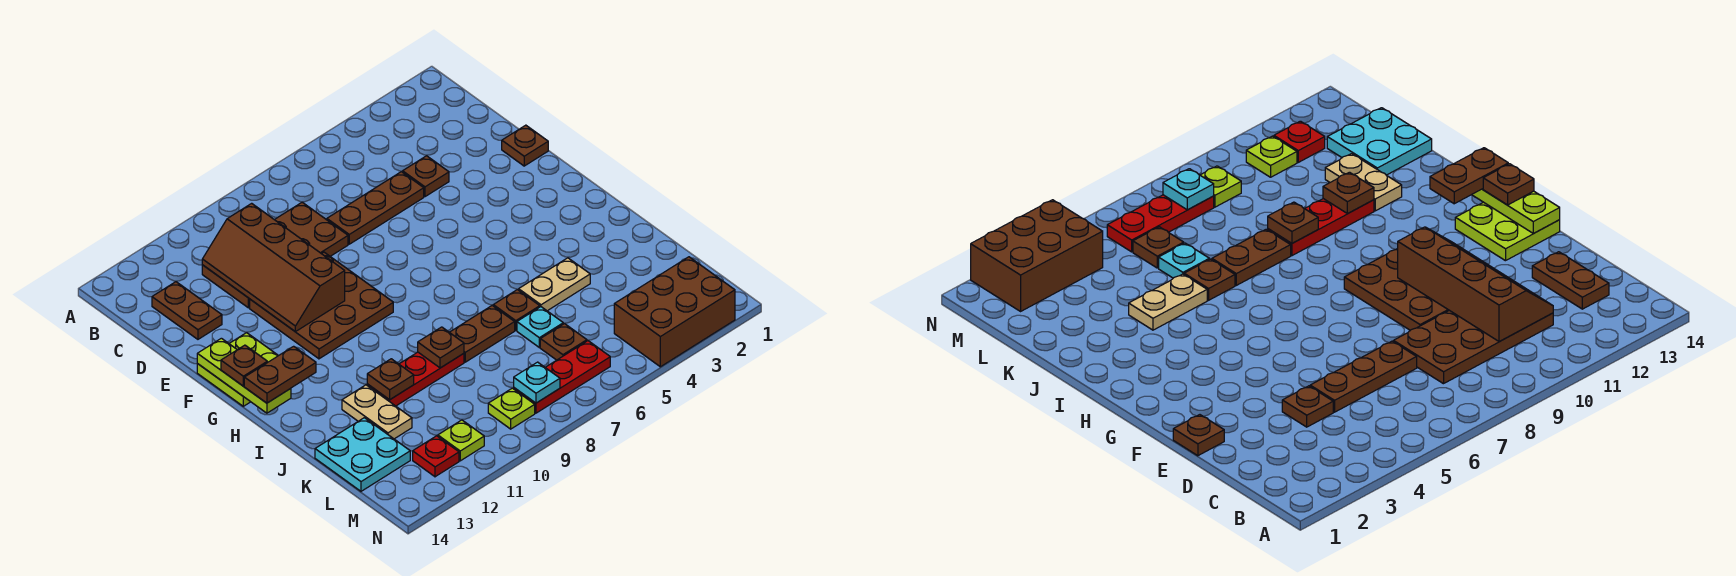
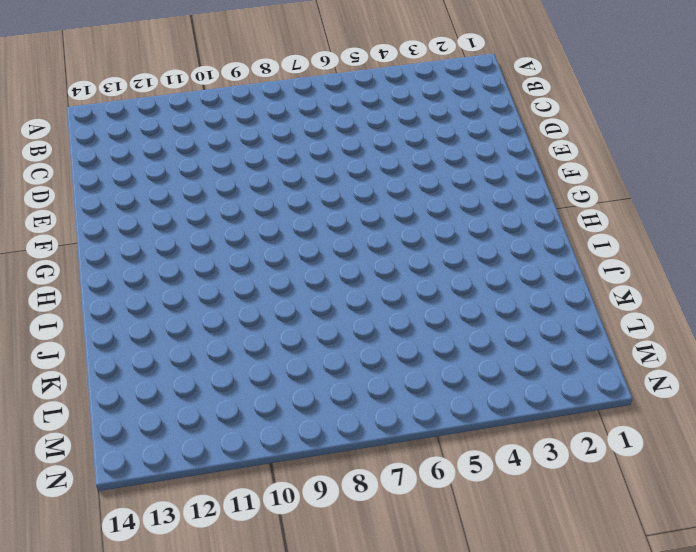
none -> brown 2x4 plate [202,202,348,308]
none -> brown 1x2 plate [152,282,222,339]
none -> brown 1x1 plate [403,156,449,197]

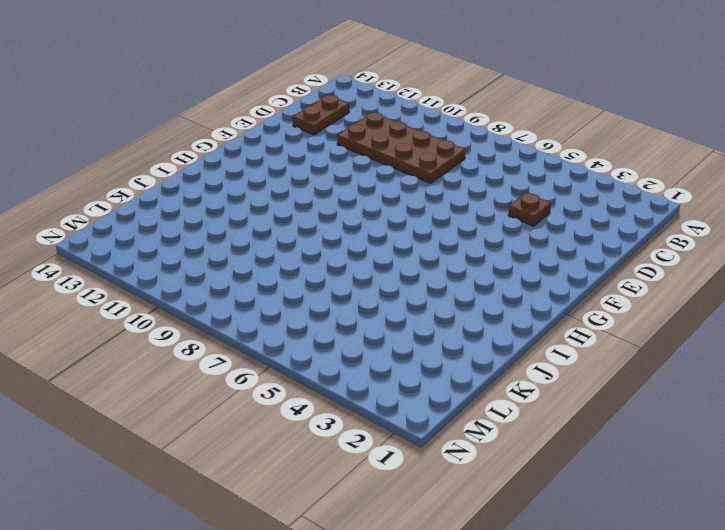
none -> brown 1x3 plate [327,172,424,244]
none -> brown 1x1 plate [502,125,548,166]
none -> brown 3x3 plate [250,252,393,359]

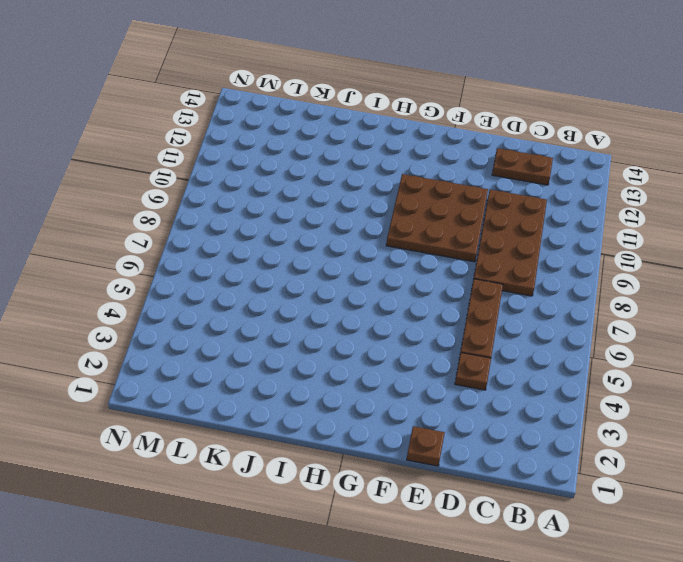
none -> lime 2x2 plate [197,333,278,406]
none -> tan 1x2 plate [519,258,590,311]
none -> brown 1x1 plate [493,290,540,330]

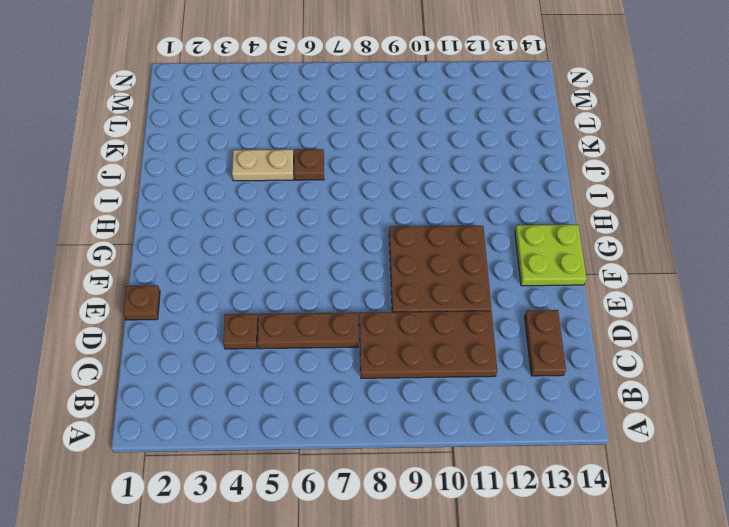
none -> brown 1x2 plate [450,306,515,362]
none -> red 1x3 plate [367,352,464,406]
none -> tan 1x2 plate [342,385,412,439]

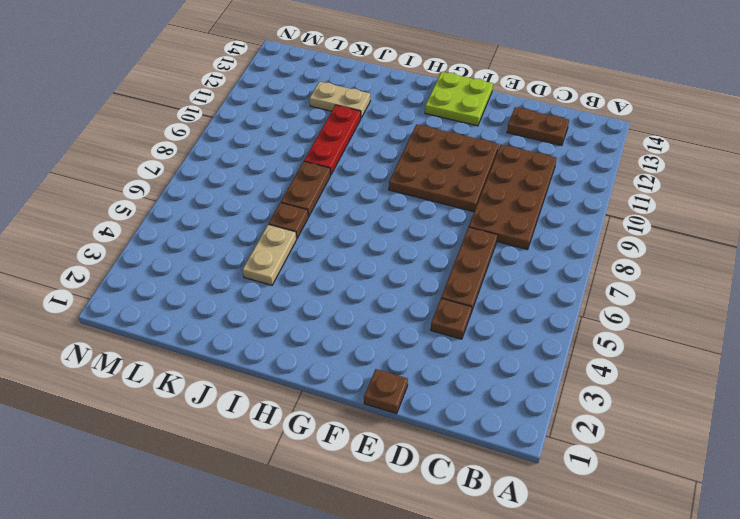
none -> cyan 1x1 plate [517,307,563,347]
none -> cyan 2x2 plate [315,418,410,491]
none -> brown 1x1 plate [540,324,587,360]

